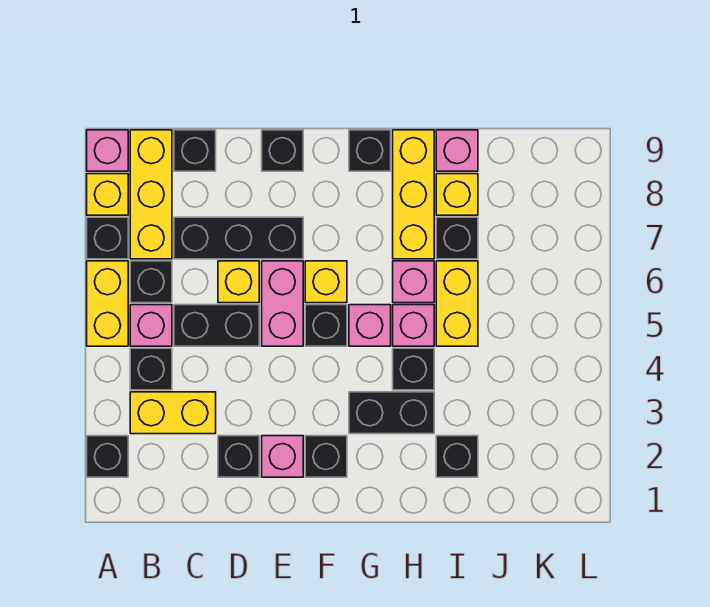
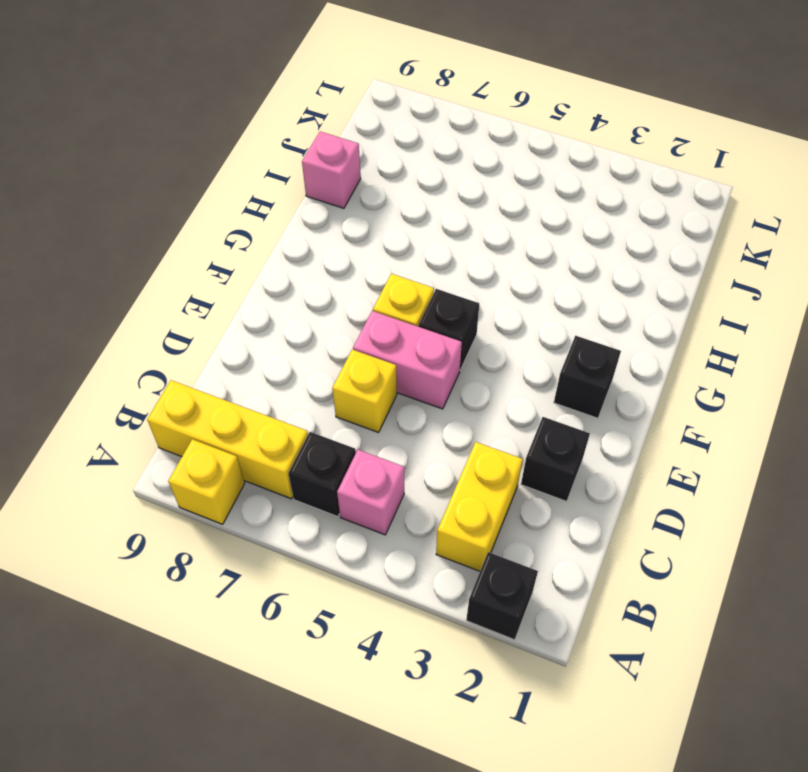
none -> yellow 1x2 brick [87,261,128,346]
none -> black 1x1 brick [87,217,128,259]
none -> pink 1x1 brick [87,130,128,171]
none -> black 1x1 brick [130,348,172,390]

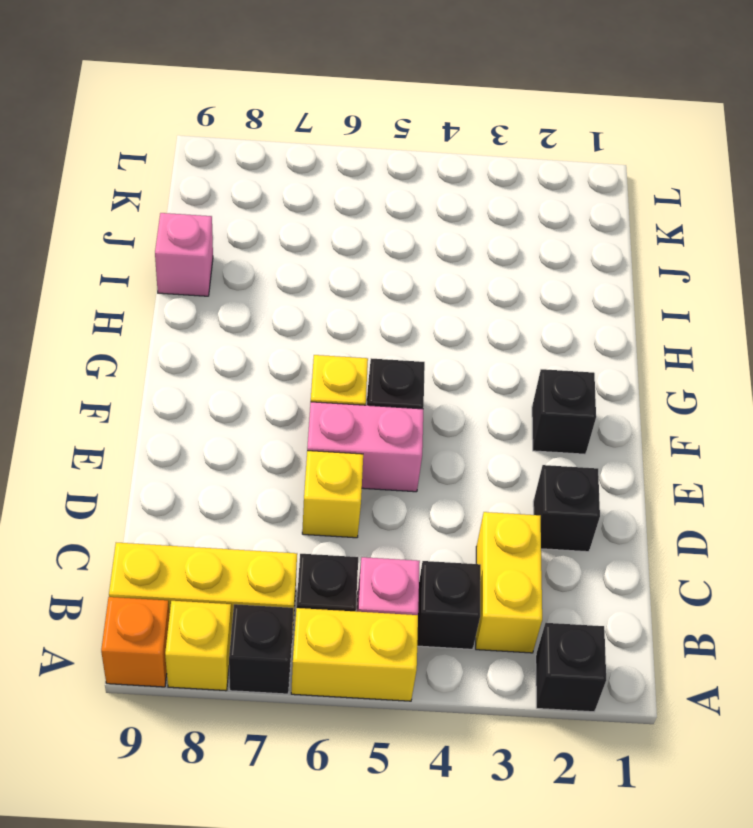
orange 1x1 brick [101,597,169,687] -> pink 1x1 brick [87,130,128,171]
none -> black 1x2 brick [174,305,259,346]
none -> black 1x3 brick [174,217,303,259]
none -> black 1x1 brick [174,130,216,171]
none -> pink 1x1 brick [262,436,303,477]

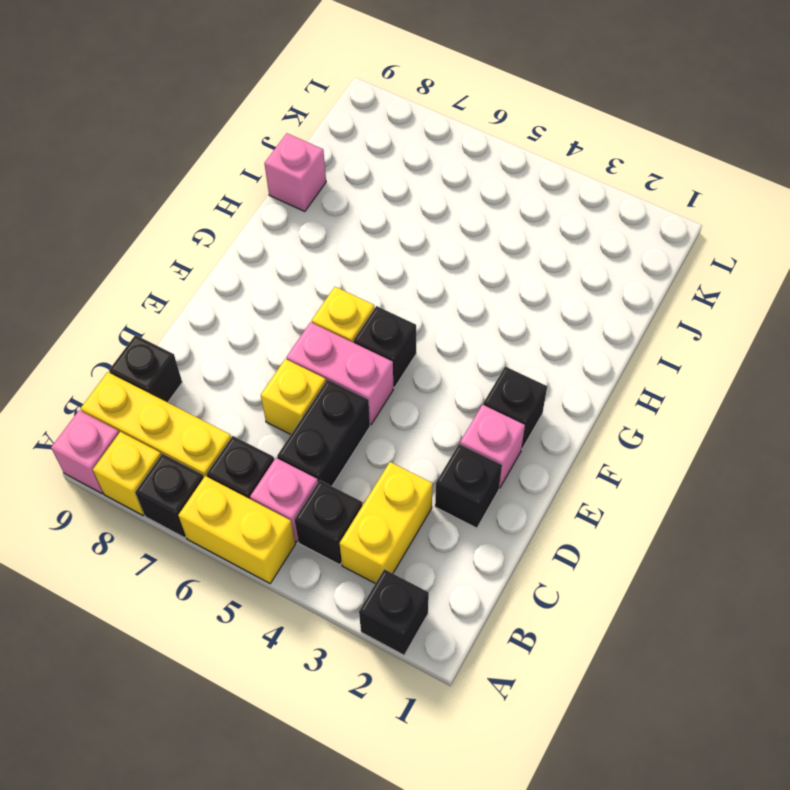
none -> black 1x3 brick [174,217,303,259]
none -> black 1x1 brick [262,130,303,171]
none -> black 1x2 brick [349,392,434,434]
none -> pink 1x1 brick [349,305,391,346]

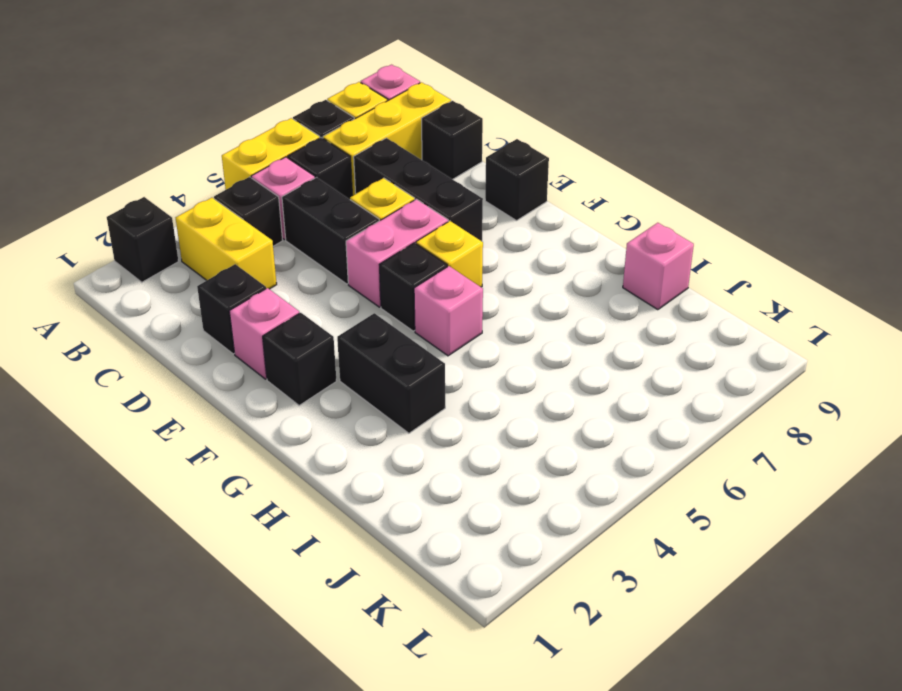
none -> black 1x1 brick [349,130,391,171]
none -> black 1x1 brick [393,348,434,390]
none -> pink 1x1 brick [393,305,434,346]
none -> pink 1x1 brick [393,261,434,303]

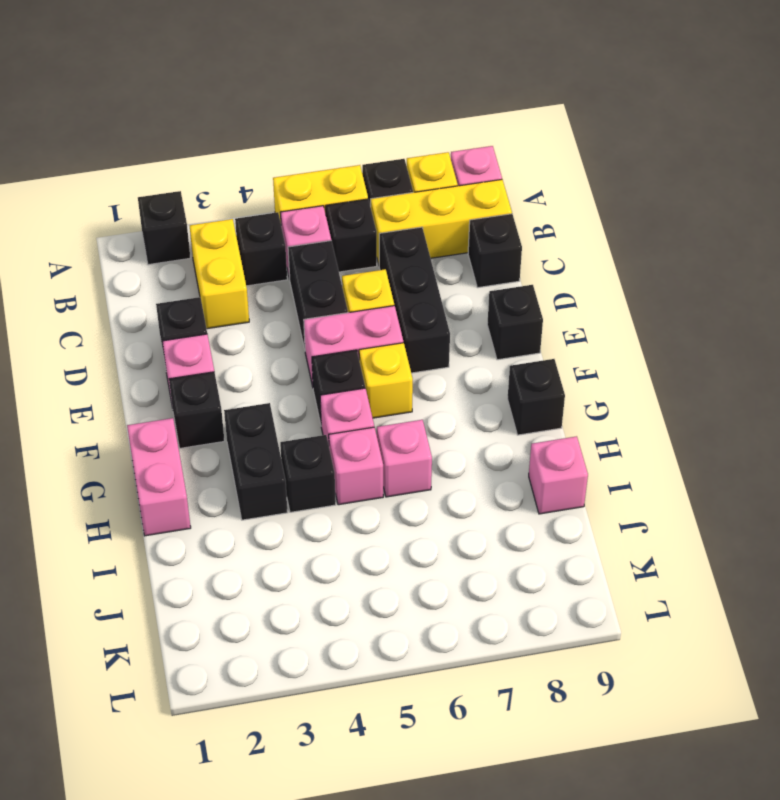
pink 1x2 brick [127,418,191,536] -> none
none -> yellow 1x3 brick [393,130,434,259]
none -> black 1x1 brick [436,436,478,477]
none -> yellow 1x2 brick [436,261,478,346]
none -> black 1x1 brick [436,217,478,259]

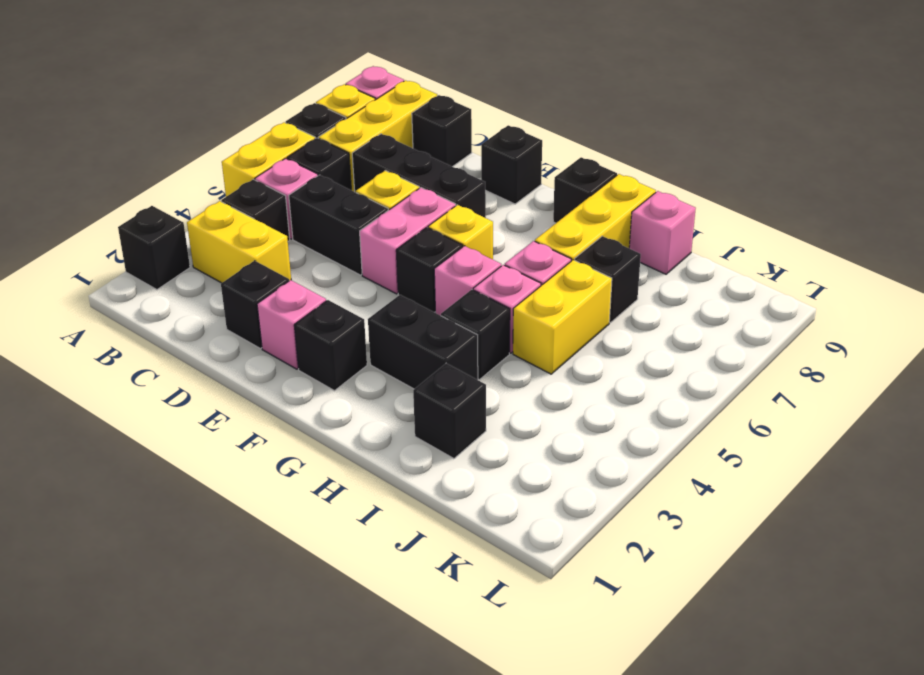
none -> yellow 1x1 brick [436,174,478,215]

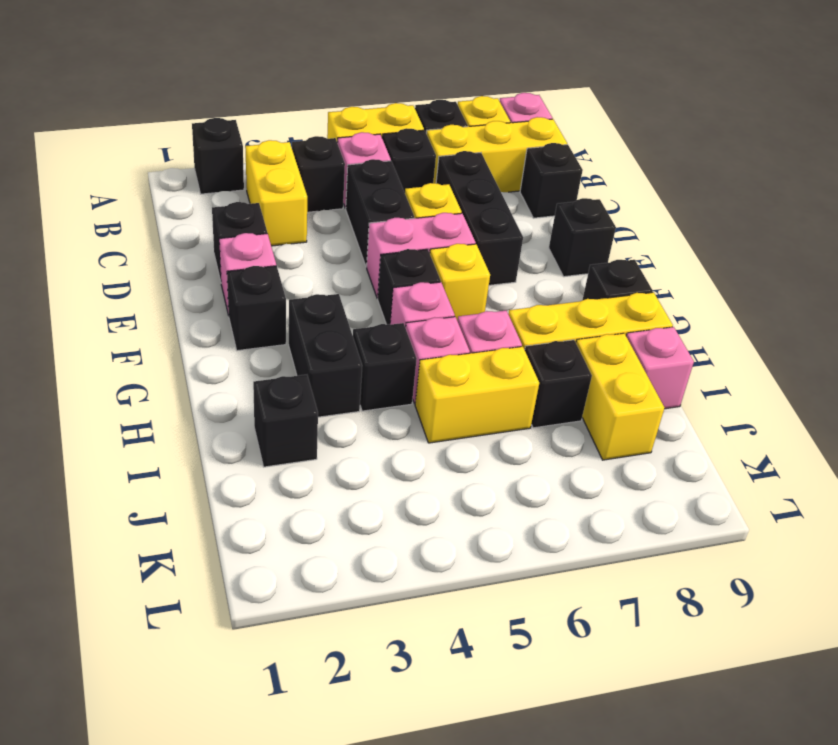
yellow 1x2 brick [576,333,665,460] -> yellow 1x1 brick [436,174,478,215]

